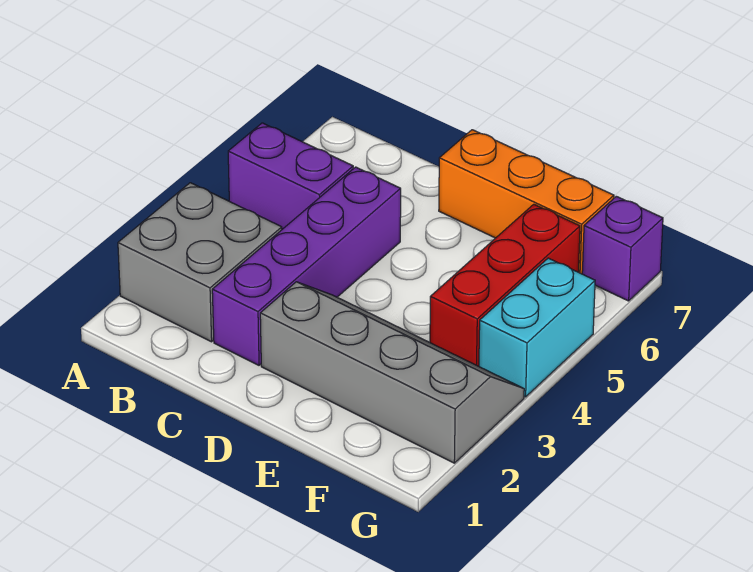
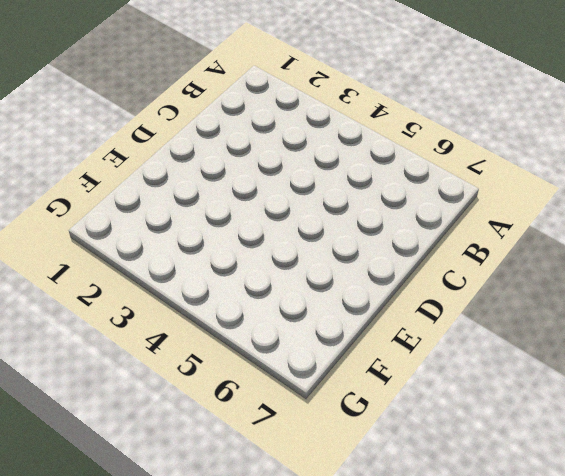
none -> grey 2x2 brick [118,183,282,342]
none -> purple 1x2 brick [228,123,353,229]

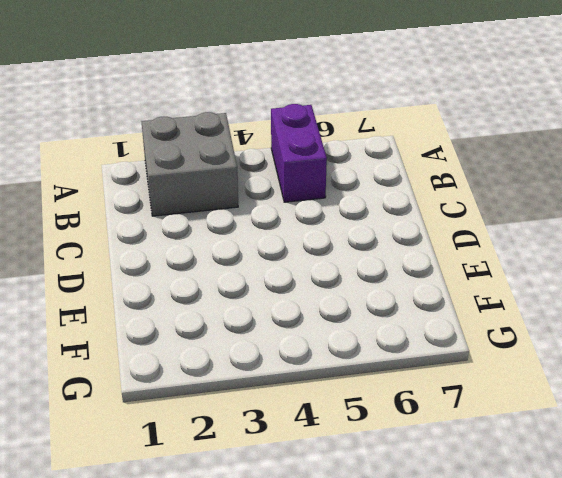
none -> purple 1x4 brick [212,167,401,365]
none -> grey 2x4 slope [260,282,524,463]

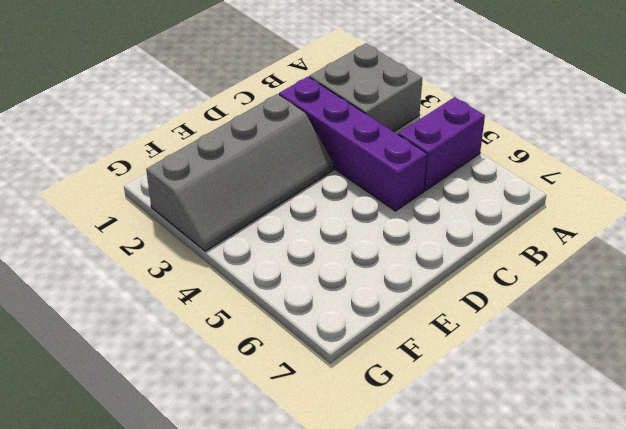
none -> orange 1x3 brick [439,130,614,274]
none -> red 1x3 brick [430,204,580,366]

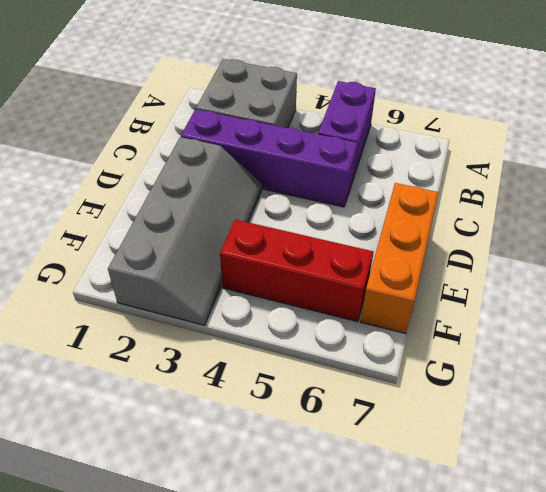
none -> cyan 1x2 brick [479,258,595,397]
none -> purple 1x1 brick [582,196,663,301]

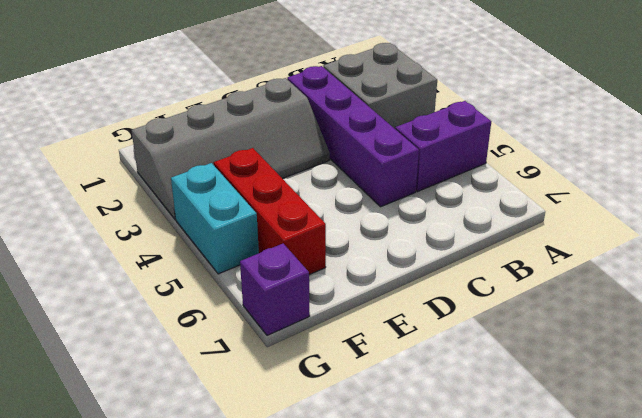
none -> orange 1x3 brick [439,130,614,274]

